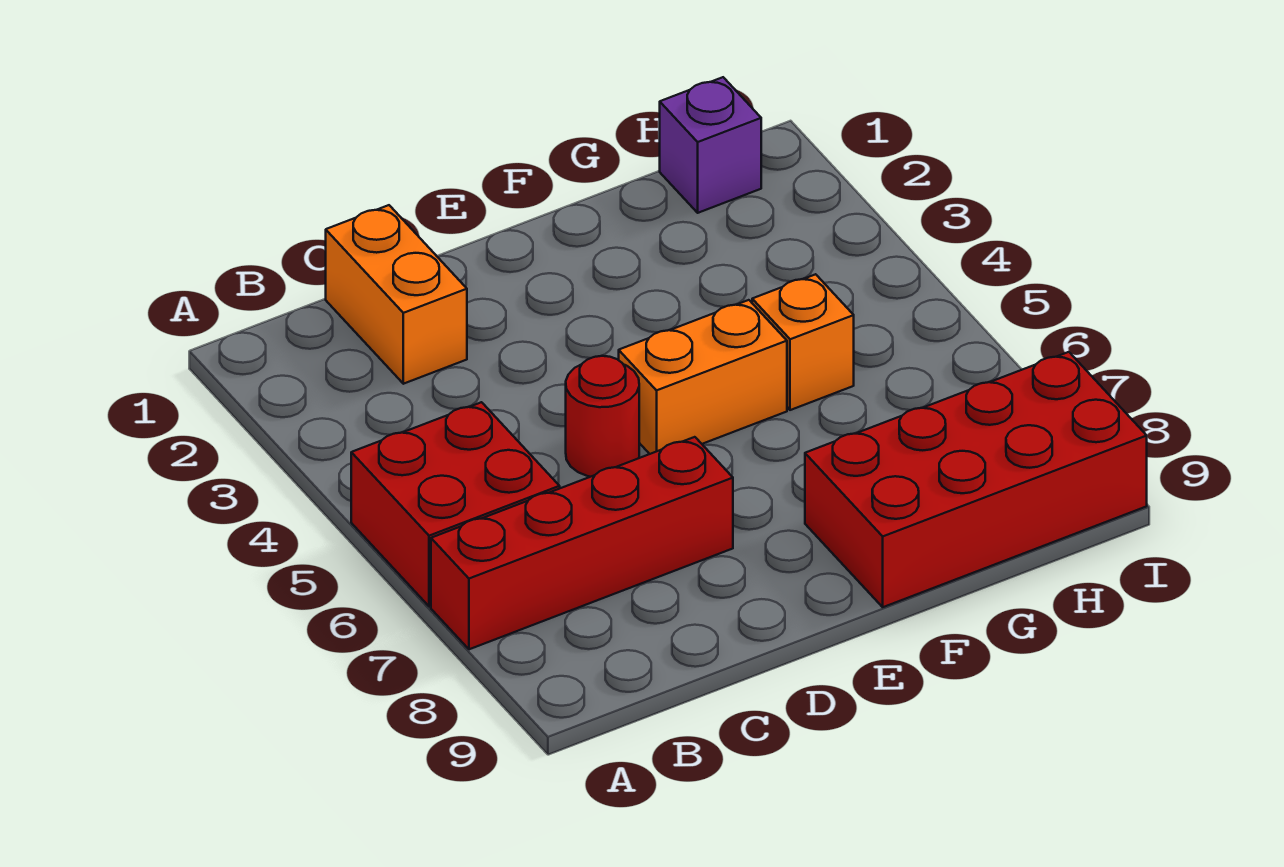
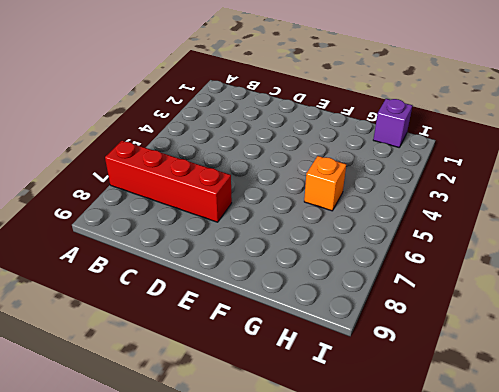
none -> red 2x2 brick [351,402,560,607]
none -> orange 1x2 brick [326,205,467,384]

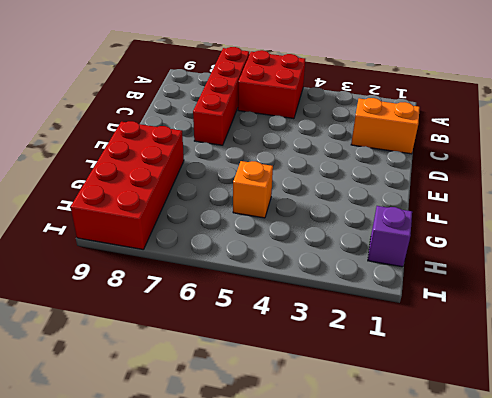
none -> red 1x1 round brick [566,356,639,477]
none -> orange 1x2 brick [619,300,787,454]

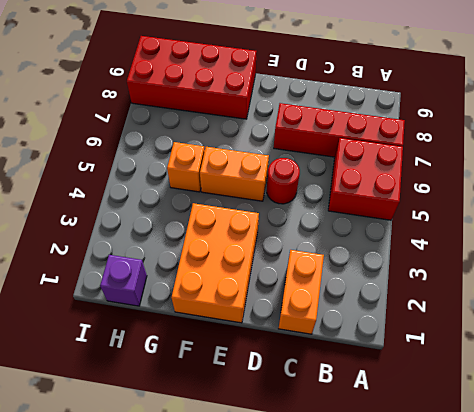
orange 2x3 brick [171,203,259,323] -> none

